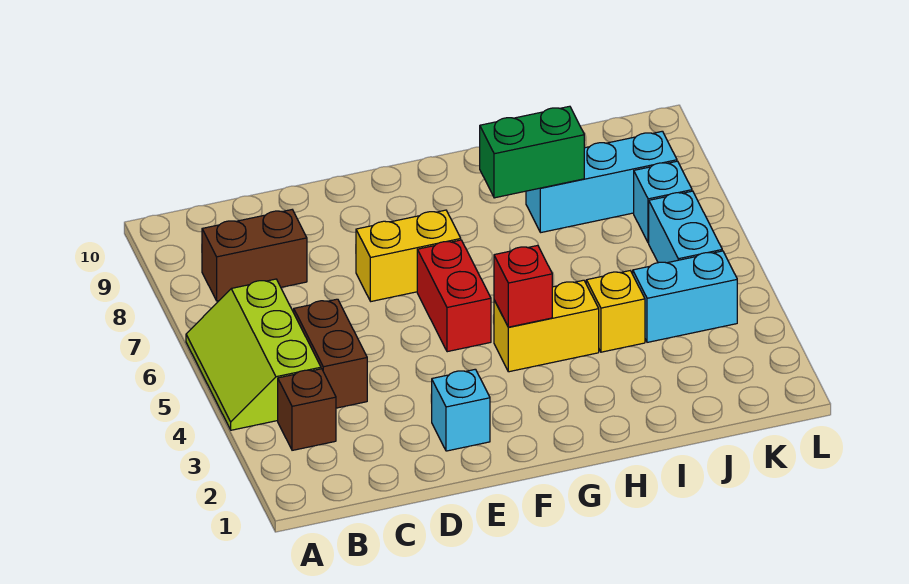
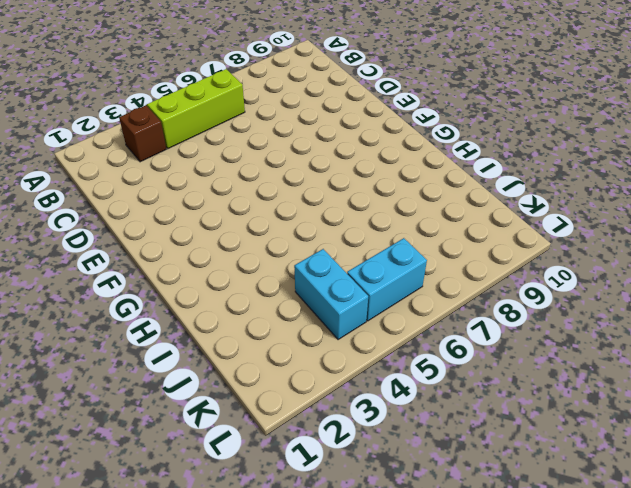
none -> brown 1x2 brick [202,210,307,301]
none -> brown 1x2 brick [294,299,367,408]
none -> cyan 1x1 brick [432,369,490,451]

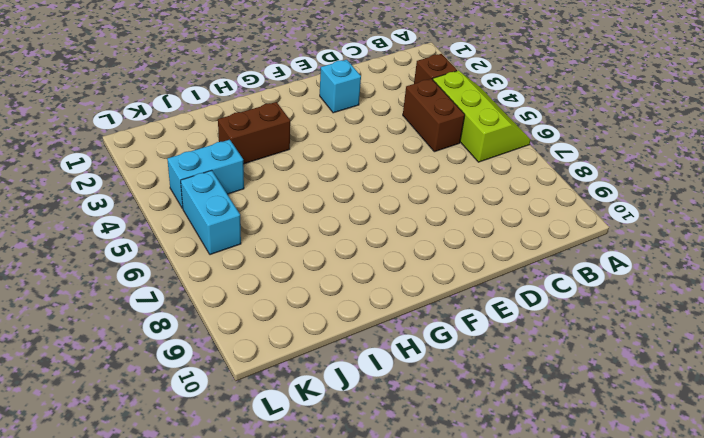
brown 1x2 brick [218,102,290,164] -> brown 1x2 brick moved to [202,210,307,301]
none -> yellow 1x2 brick [356,210,461,301]
none -> red 1x2 brick [417,240,491,352]
none -> yellow 1x2 brick [494,280,599,372]

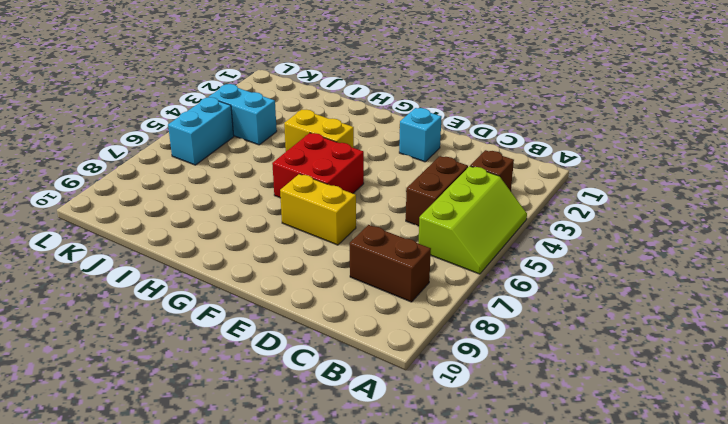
red 2x2 brick [272,133,364,198] -> red 1x2 brick [417,240,491,352]
none -> yellow 1x1 brick [586,271,645,352]
none -> cyan 1x3 brick [526,131,677,233]
none -> cyan 1x1 brick [634,161,692,243]

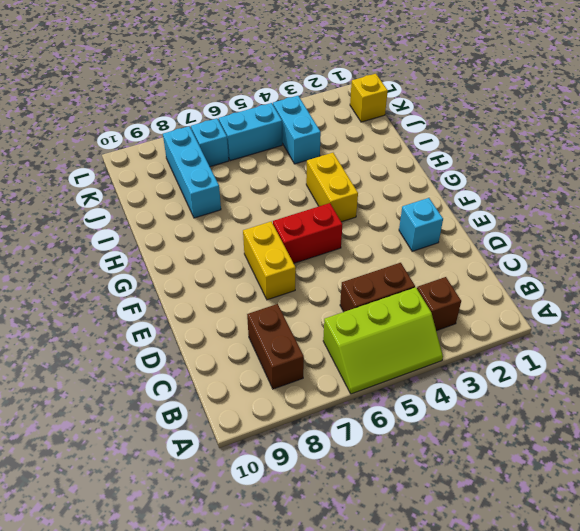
yellow 1x1 brick [350,74,388,122] -> yellow 1x1 brick moved to [586,271,645,352]
none -> red 1x1 brick [494,245,552,327]
none -> green 1x2 brick [480,106,584,198]

